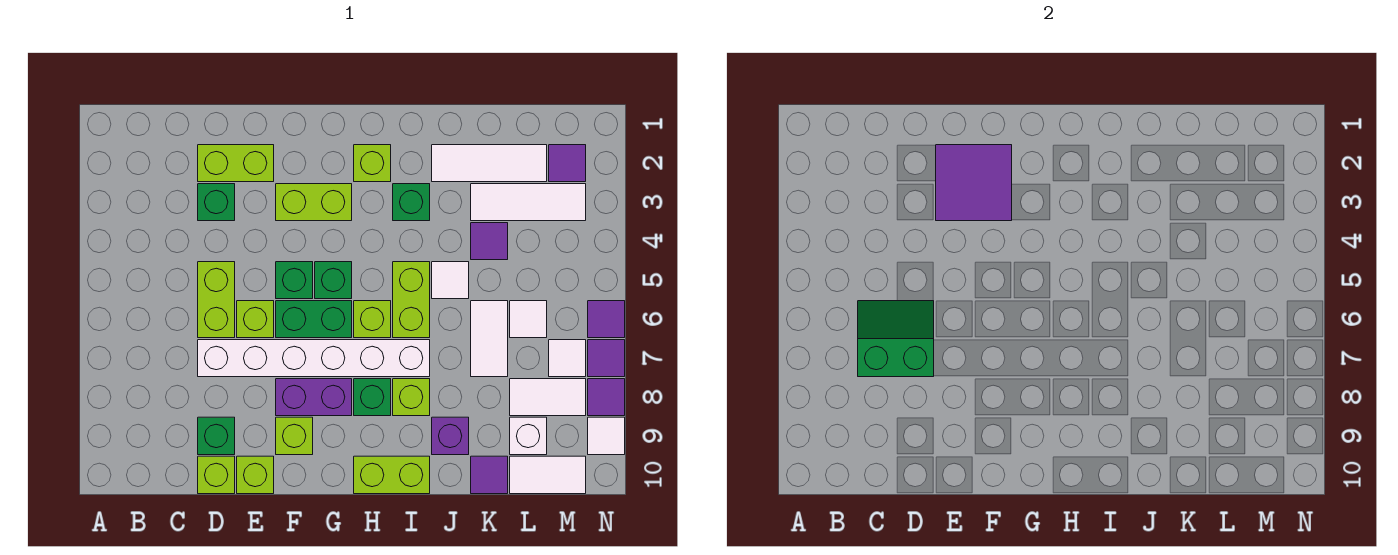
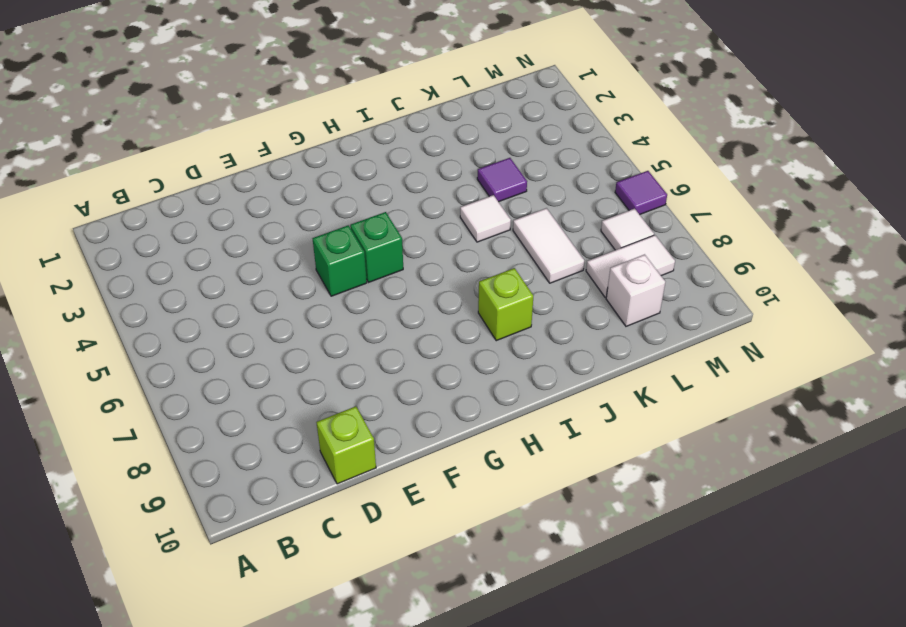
none -> lime 1x2 brick [198,145,274,182]
none -> green 1x1 brick [198,184,235,221]
none -> lime 1x2 brick [198,262,235,338]
none -> white 1x6 brick [198,340,430,377]

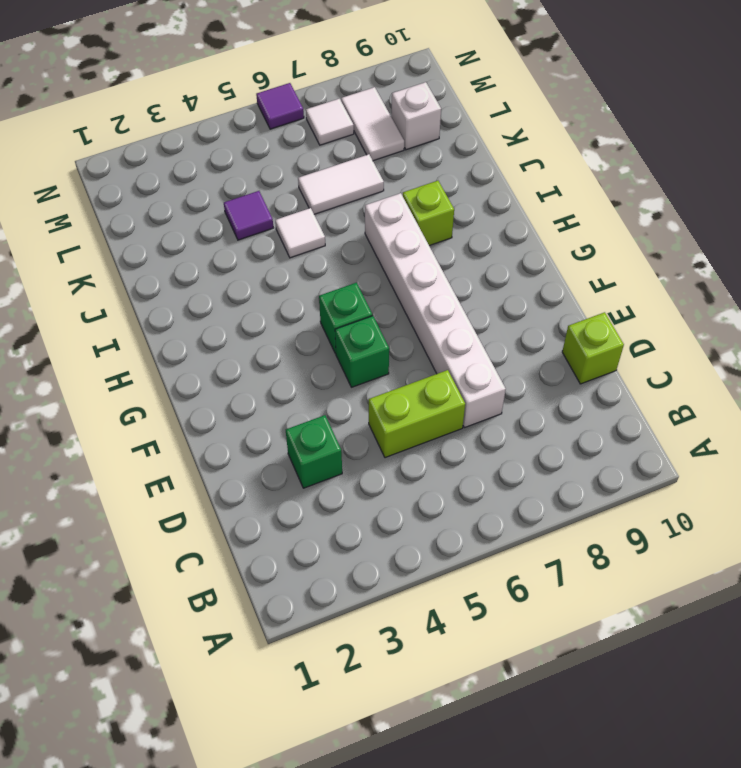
none -> lime 1x2 brick [198,145,274,182]
none -> green 1x1 brick [198,417,235,455]
none -> lime 1x1 brick [237,301,274,338]
none -> lime 1x1 brick [237,456,274,494]

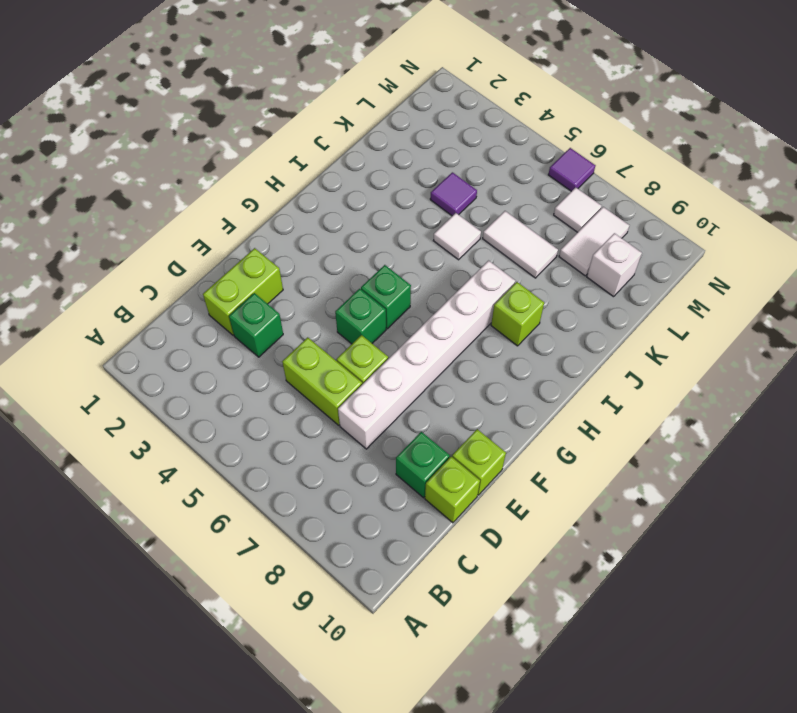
none -> lime 1x2 brick [276,184,352,221]
none -> green 1x2 brick [276,301,352,338]
none -> purple 1x2 brick [276,379,352,416]
none -> lime 1x1 brick [276,417,313,455]

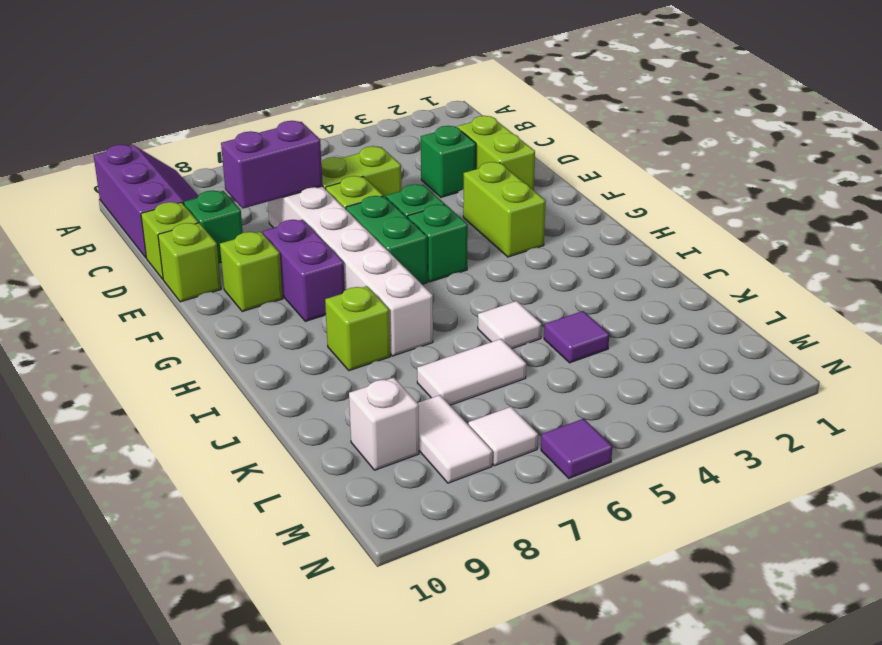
purple 2x3 slope [94,144,198,258] -> none
purple 1x2 brick [221,121,323,209] -> green 2x2 slope [858,301,934,377]
none -> lime 1x1 brick [354,145,391,182]
none -> lime 1x1 brick [354,301,391,338]
none -> green 1x1 brick [354,379,391,416]
none -> lime 1x2 brick [354,456,430,494]

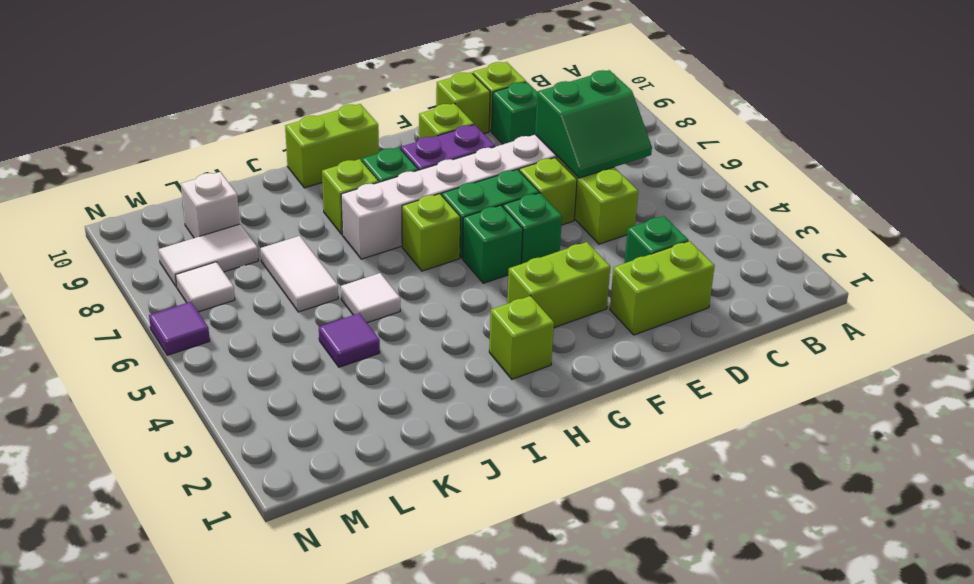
none -> green 1x1 brick [393,184,430,221]
none -> lime 1x2 brick [393,262,430,338]
none -> white 1x3 tile [432,145,547,182]
none -> purple 1x1 brick [432,417,469,455]

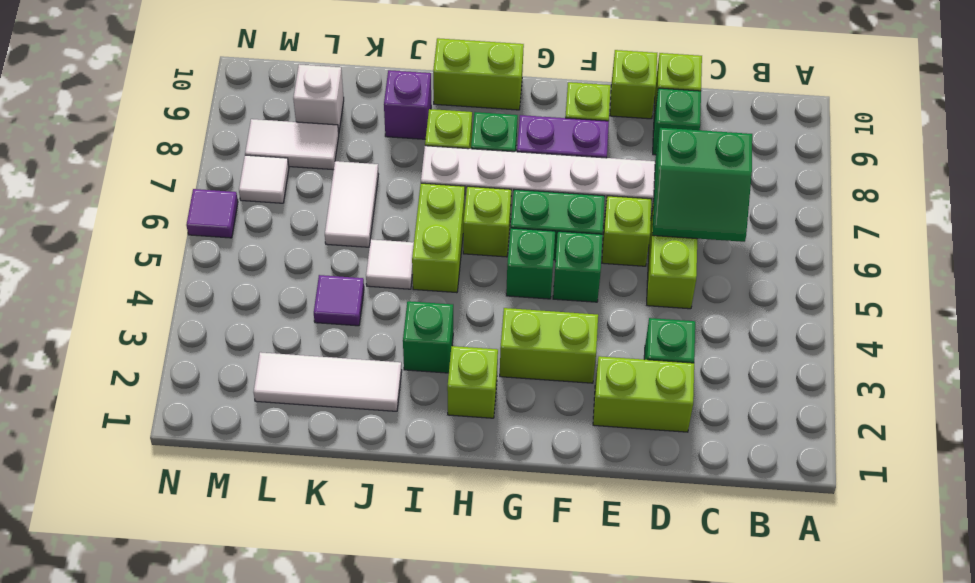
none -> white 1x3 tile [471,184,586,221]
none -> purple 1x1 tile [471,456,508,494]
none -> white 1x1 tile [510,301,547,338]
none -> white 1x2 tile [510,456,586,494]

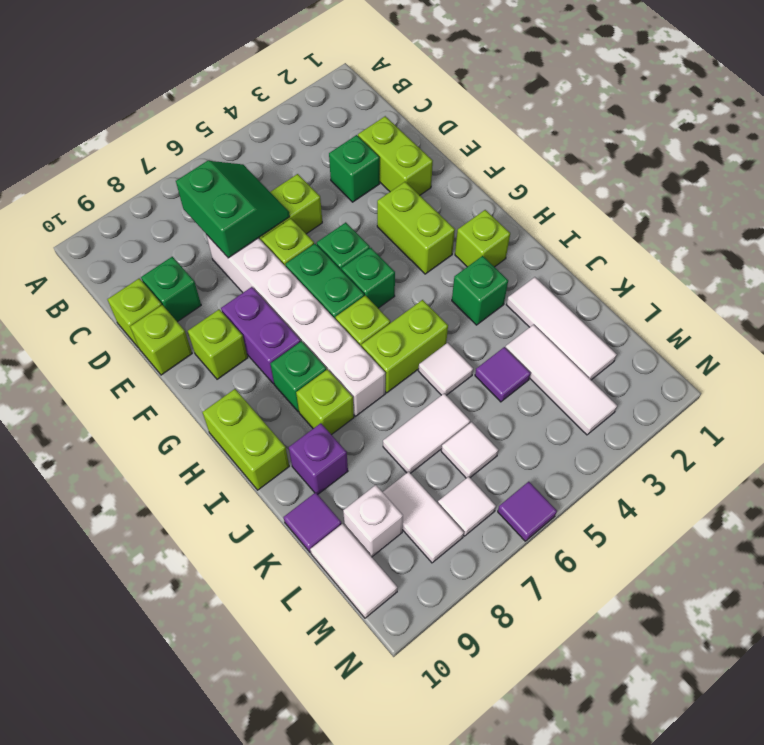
none -> purple 1x1 tile [549,145,586,182]
none -> purple 1x1 tile [588,340,625,377]
none -> purple 1x1 tile [588,379,625,416]
none -> white 1x1 tile [588,417,625,455]

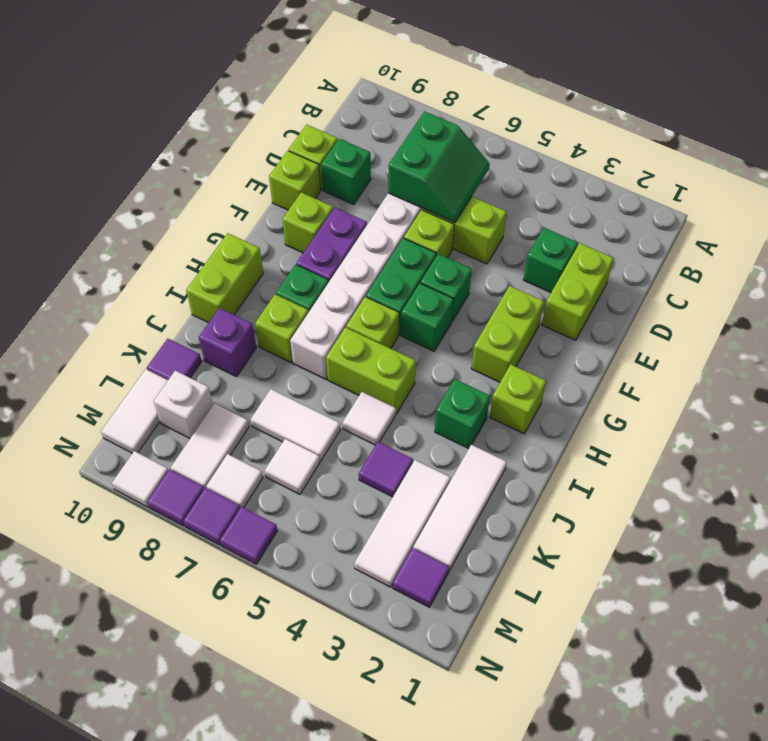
none -> purple 2x2 tile [936,145,1012,221]

